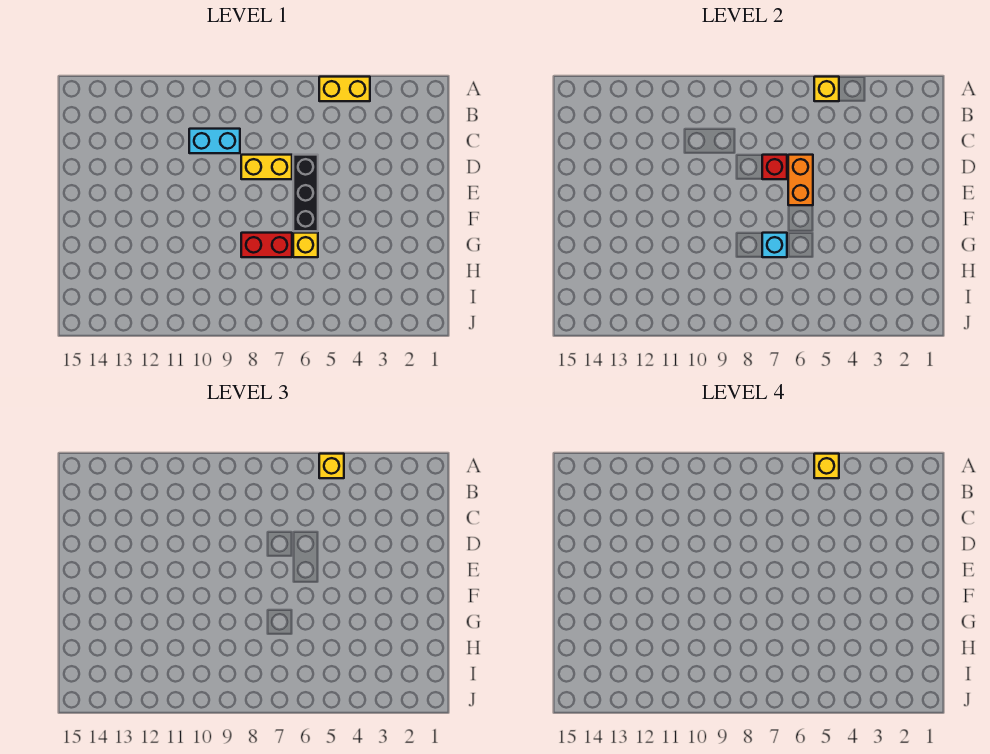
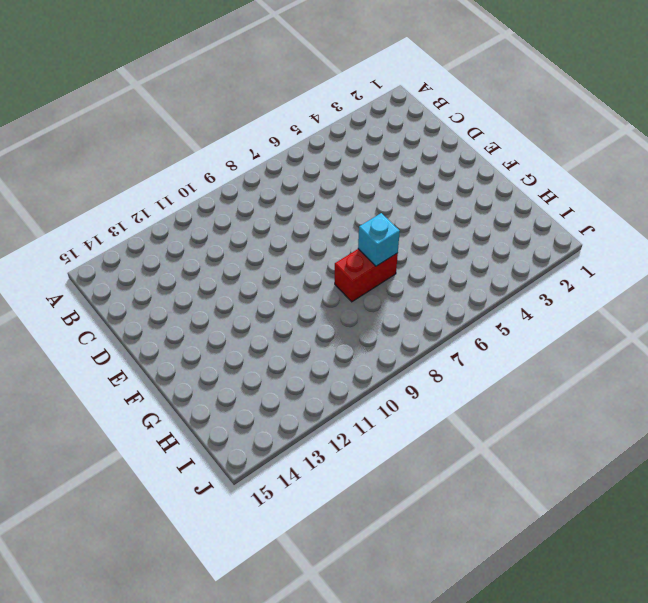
none -> yellow 1x2 brick [319,77,370,101]
none -> cyan 1x2 brick [189,129,240,153]
none -> black 1x3 brick [293,155,318,231]

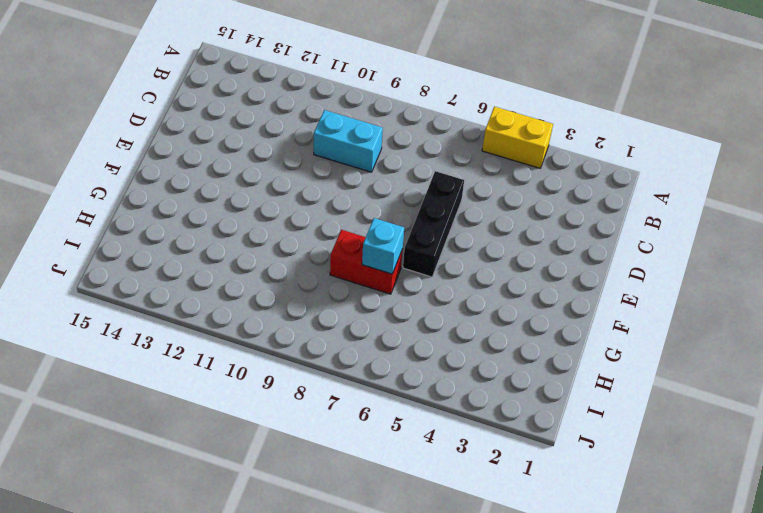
none -> yellow 1x2 brick [241,155,292,179]
none -> yellow 1x1 brick [293,233,318,257]
none -> yellow 1x1 brick [814,77,839,101]

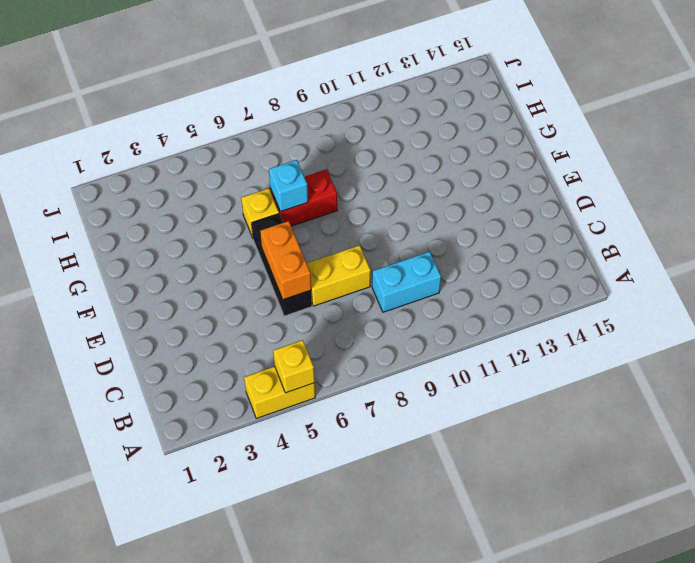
none -> red 1x1 brick [762,155,787,179]
none -> yellow 1x1 brick [319,454,344,478]
none -> yellow 1x1 brick [814,454,839,478]

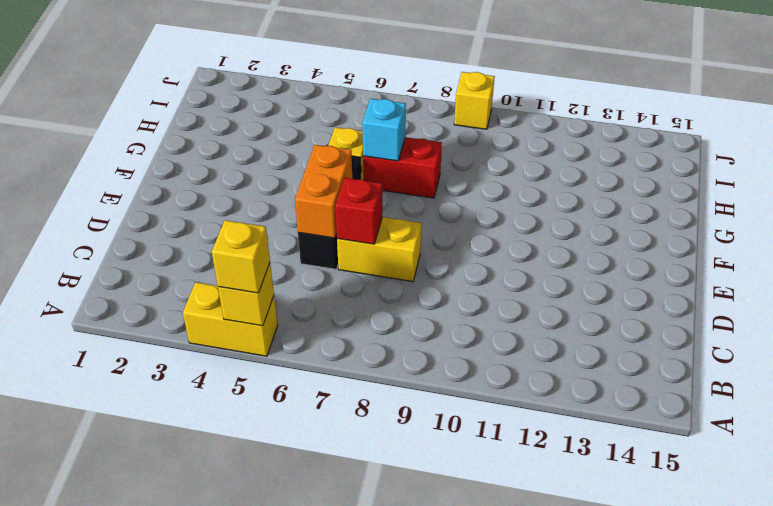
yellow 1x1 brick [454,72,495,129] -> yellow 1x1 brick moved to [814,454,839,478]
none -> cyan 1x2 brick [189,129,240,153]

